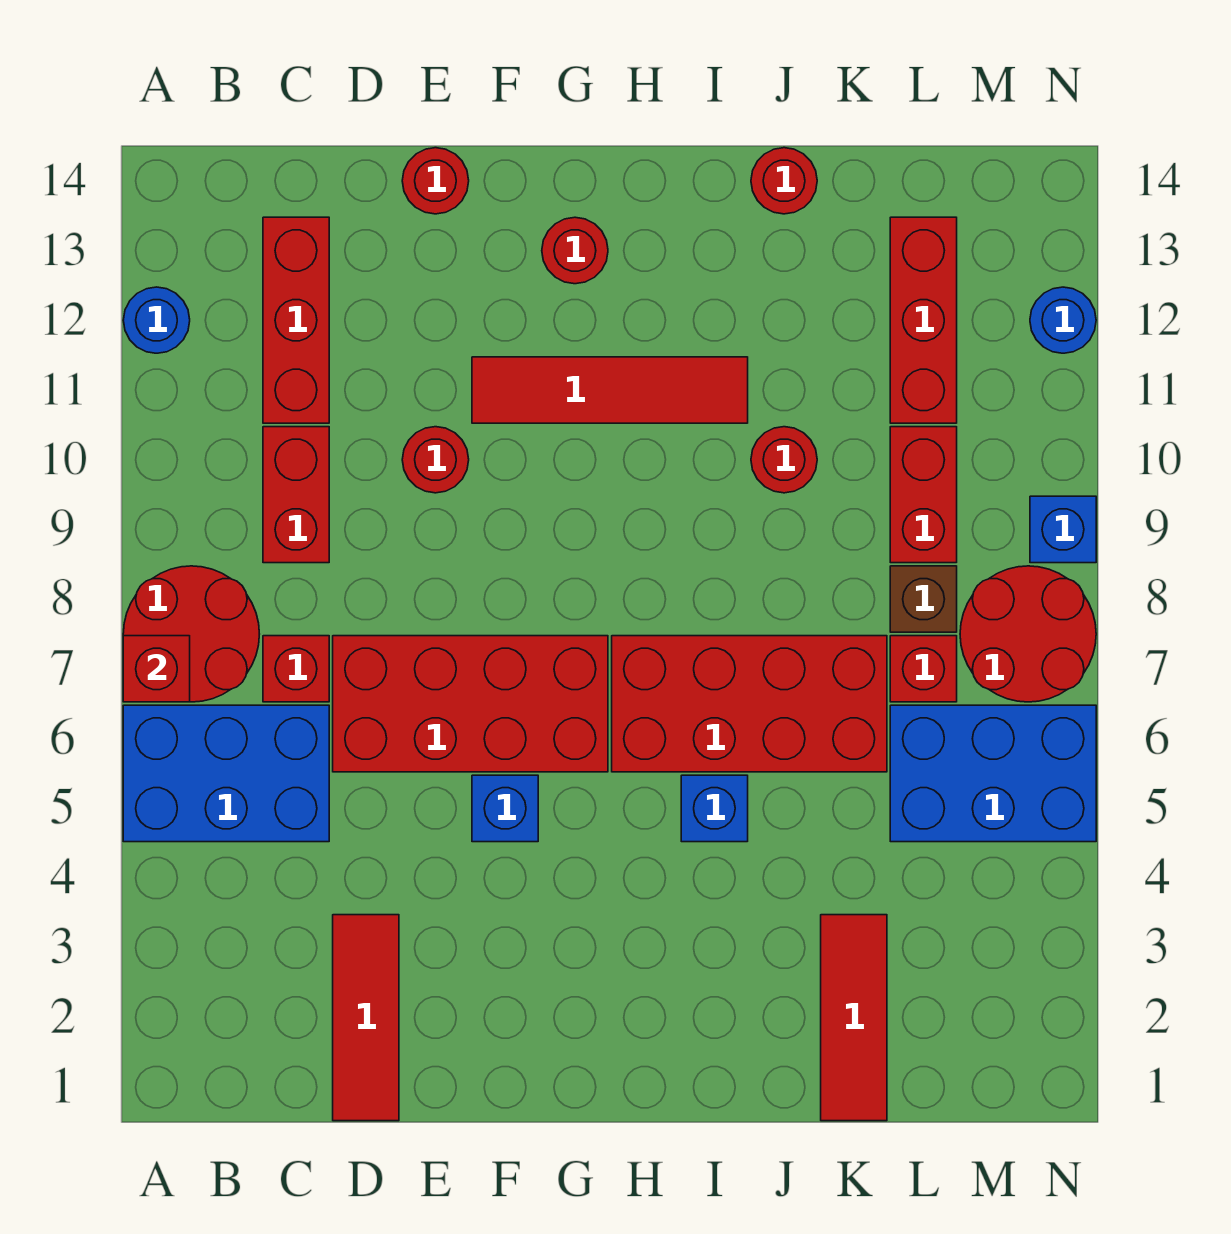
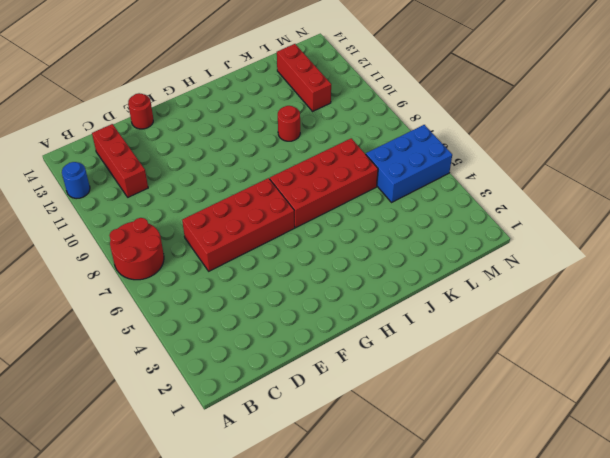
none -> blue 2x3 brick [123,705,329,842]
none -> red 1x1 brick [263,636,329,702]
none -> red 1x2 brick [263,427,329,563]

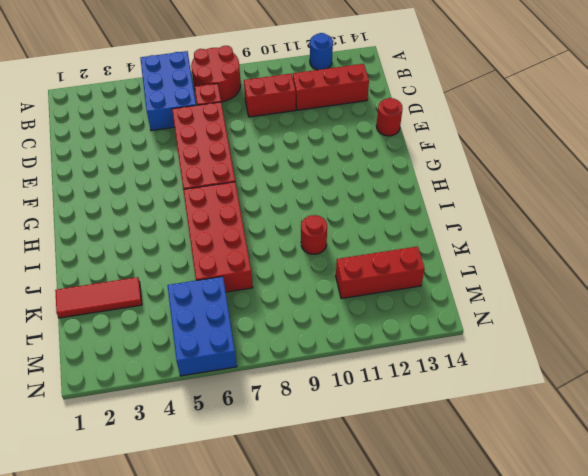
none -> red 1x3 tile [333,915,399,1121]
none -> red 1x1 round brick [402,427,469,493]
none -> blue 1x1 brick [472,775,538,842]

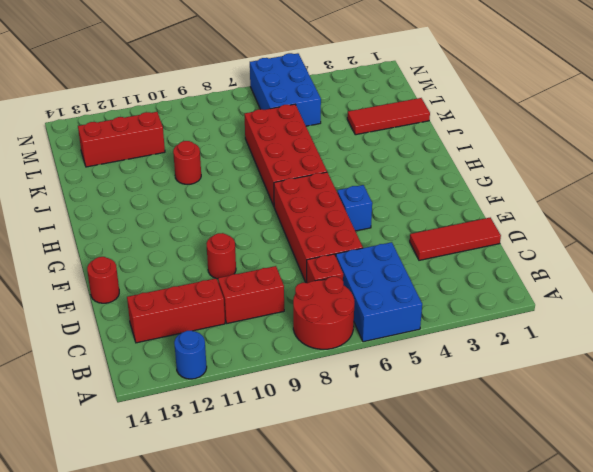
none -> red 1x4 tile [472,357,748,423]
none -> red 1x1 round brick [542,217,608,284]
none -> blue 1x1 brick [681,775,748,842]

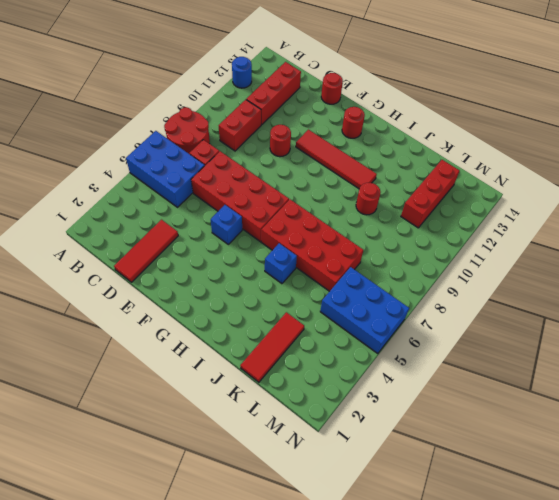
none -> red 1x1 round brick [751,148,817,214]
none -> red 1x1 brick [890,636,957,702]
none -> brown 1x1 brick [890,566,957,632]

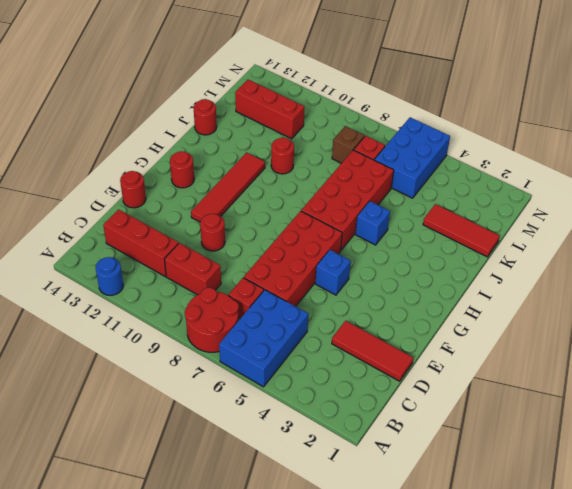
none -> red 1x2 brick [890,427,957,563]
none -> red 2x2 round brick [960,566,1096,702]
none -> blue 1x1 brick [1030,496,1096,563]

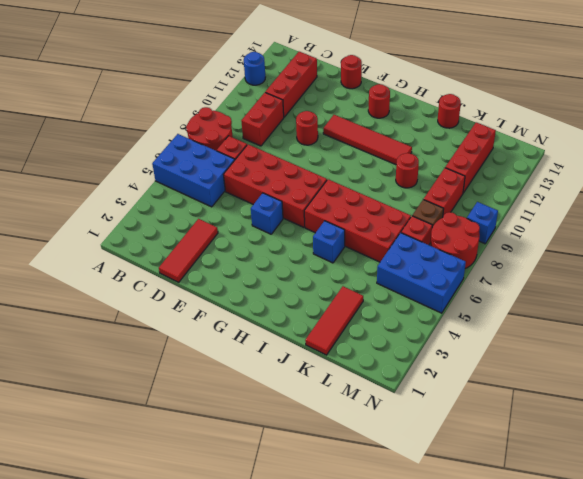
none -> blue 1x1 round brick [1030,287,1096,353]
none -> red 1x1 brick [123,636,190,702]

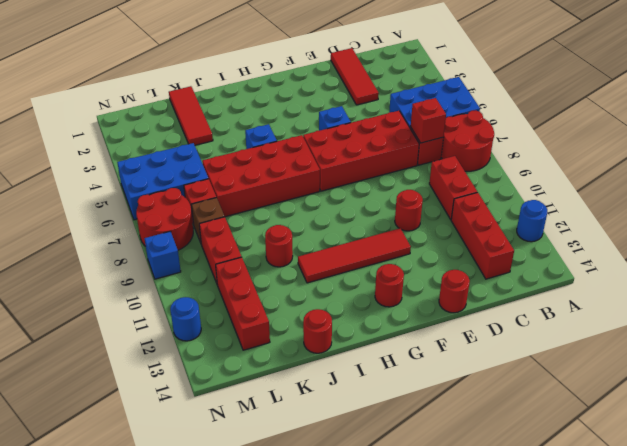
red 1x1 brick [411,98,446,143] -> red 1x1 brick moved to [123,636,190,702]

